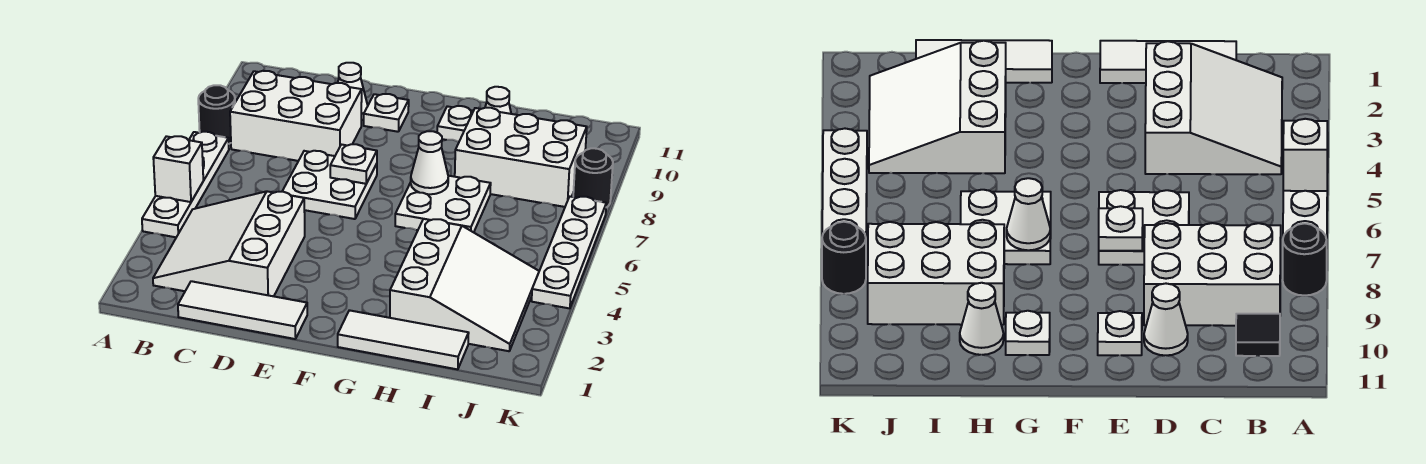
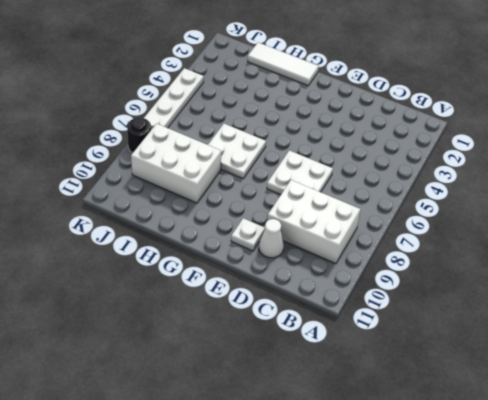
none -> white 1x4 plate [142,132,229,237]
none -> black 1x1 round brick [198,85,235,144]
none -> white 3x3 slope [153,191,305,296]

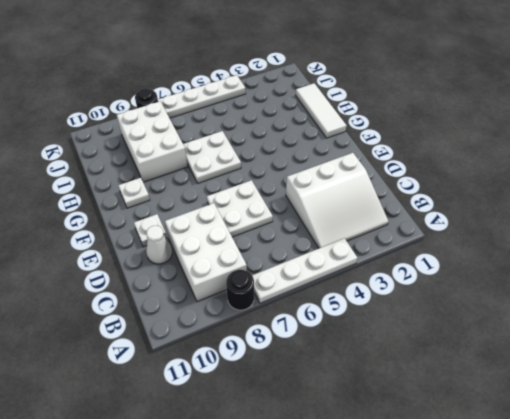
none -> black 1x1 tile [1236,314,1280,356]
none -> white 1x3 tile [178,281,307,339]
none -> white 3x3 slope [390,219,539,351]

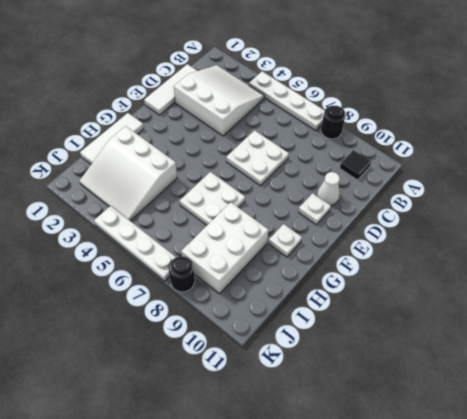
none -> white 2x3 brick [230,71,362,161]
none -> white 1x1 cone [485,87,511,114]
none -> white 1x1 brick [153,136,203,202]

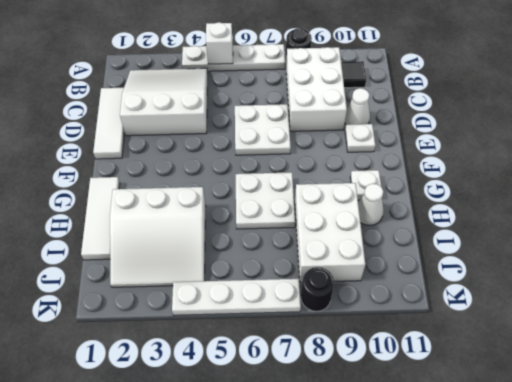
none -> white 1x1 plate [330,144,377,184]
none -> white 1x1 cone [411,131,448,194]

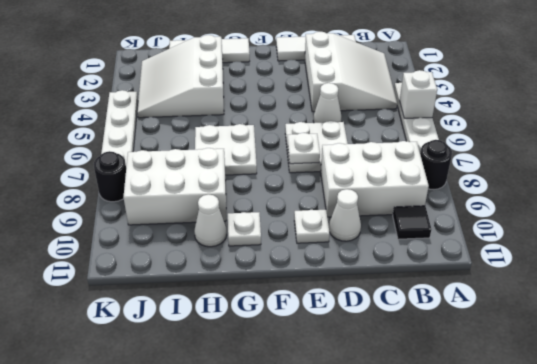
white 1x1 cone [313,83,341,123] -> white 1x1 cone moved to [411,131,448,194]

